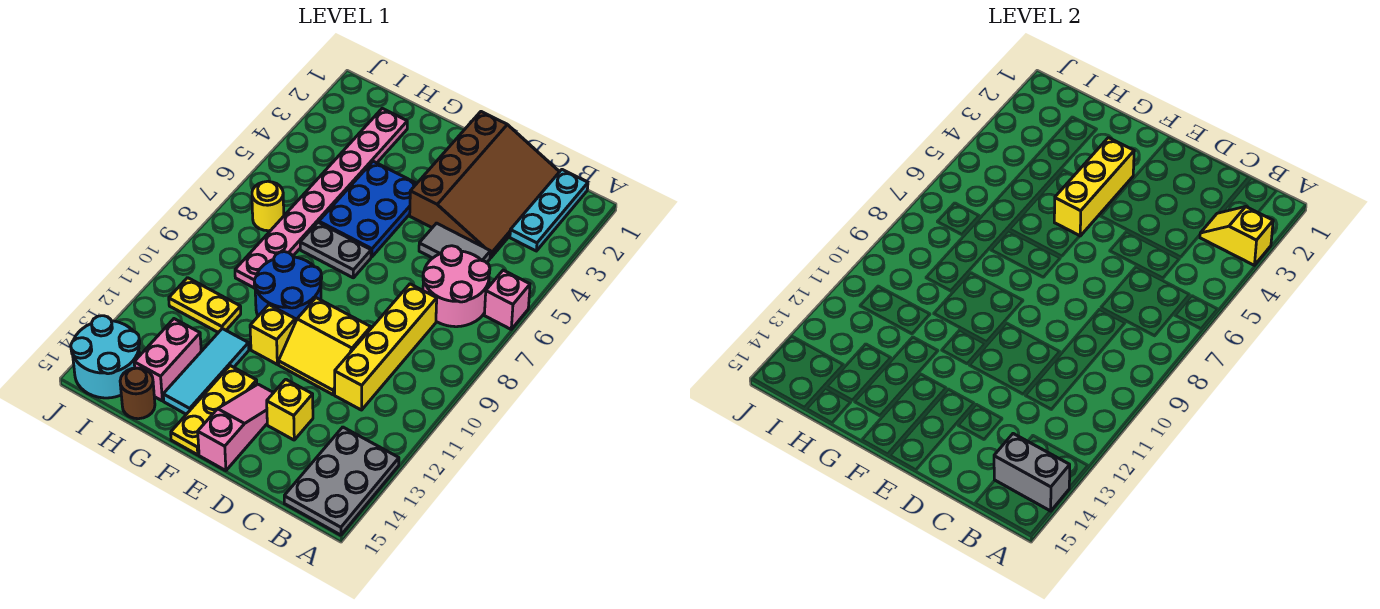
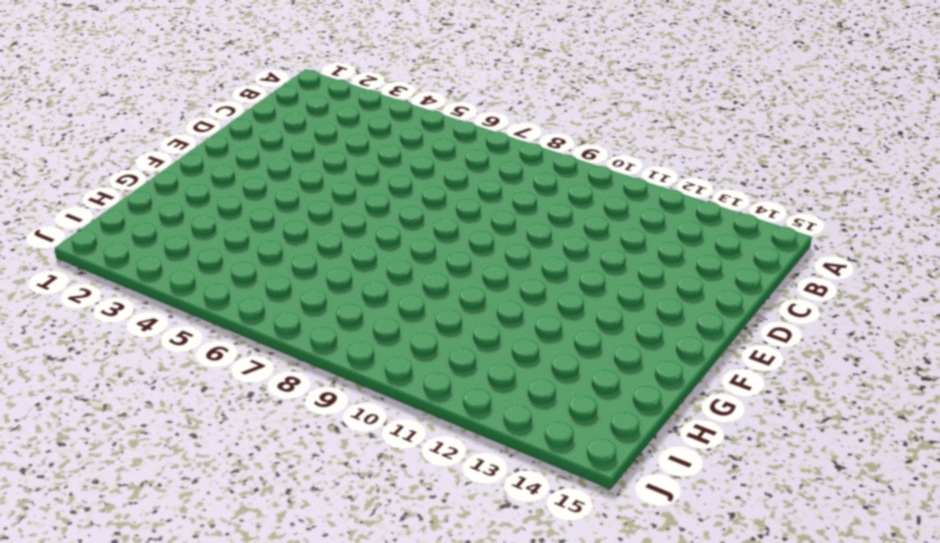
none -> pink 1x1 brick [484,270,530,329]
none -> grey 2x3 plate [284,427,399,535]
none -> cyan 1x3 plate [510,170,588,251]

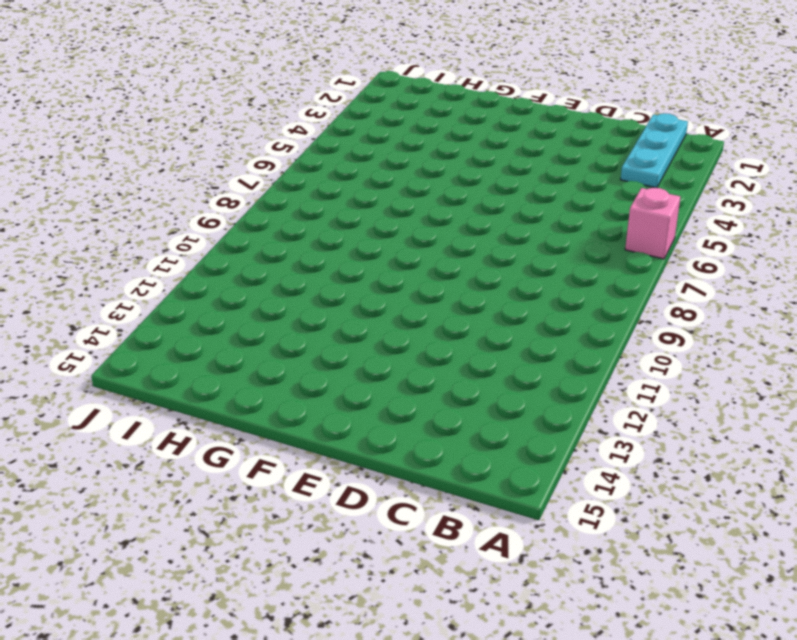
none -> grey 2x3 plate [284,427,399,535]
none -> pink 2x2 round brick [423,246,490,327]
none -> brown 3x4 slope [410,112,559,258]

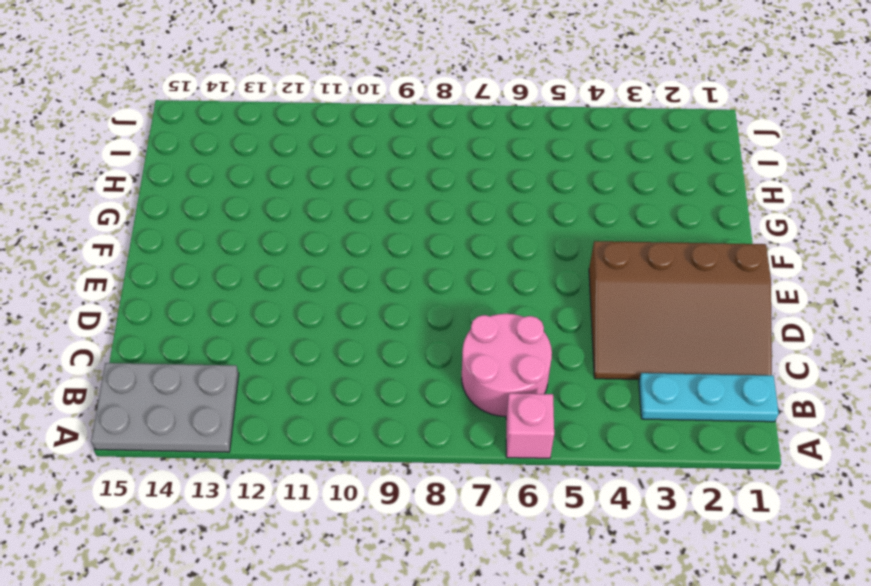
none -> grey 1x2 tile [419,223,490,263]
none -> yellow 1x4 brick [335,284,437,410]
none -> yellow 2x2 slope [279,298,371,395]

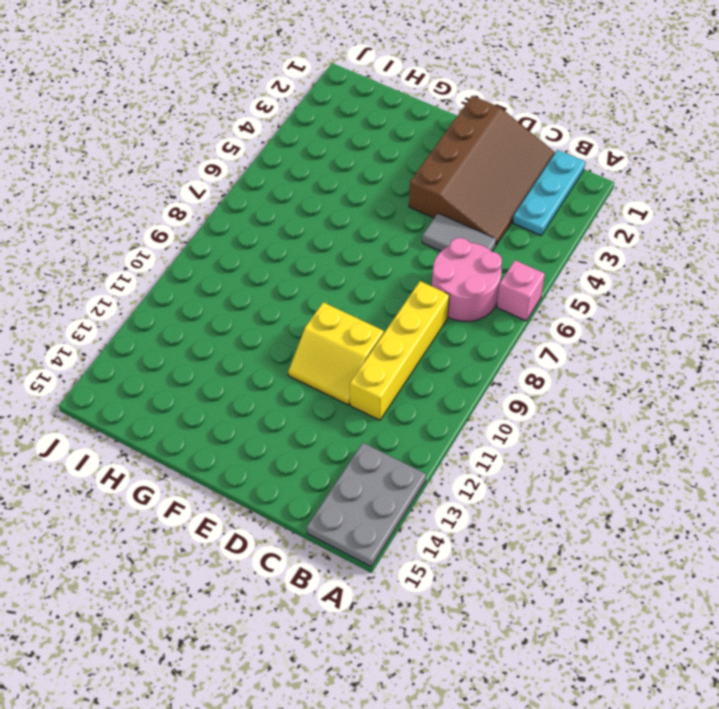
none -> yellow 1x1 brick [267,379,313,440]
none -> pink 1x3 slope [198,384,273,471]
none -> blue 2x3 plate [319,161,417,257]

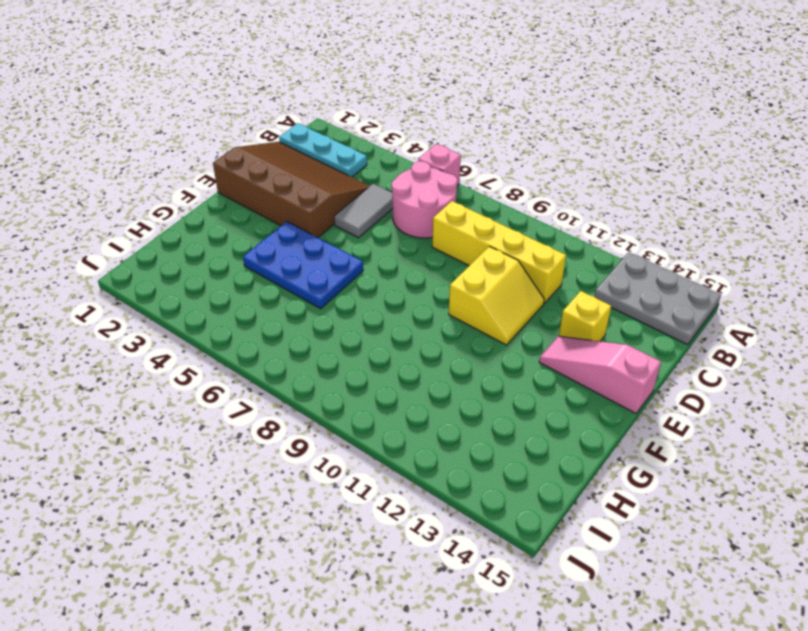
none -> grey 1x2 plate [300,222,371,278]
none -> blue 2x2 round brick [254,252,322,322]
none -> yellow 1x1 brick [250,305,295,364]

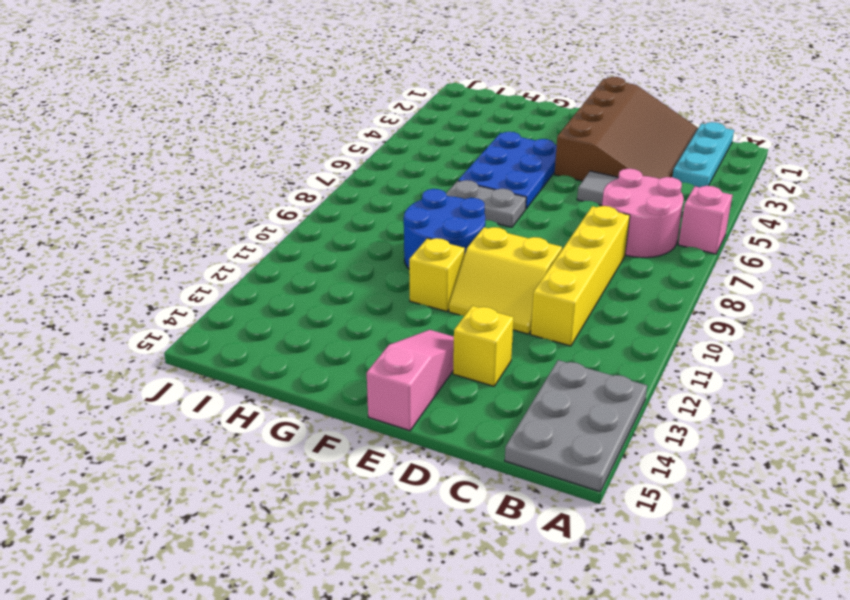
none -> yellow 1x3 plate [171,366,257,455]
none -> cyan 1x3 tile [163,329,249,414]
none -> pink 1x8 plate [235,108,407,288]

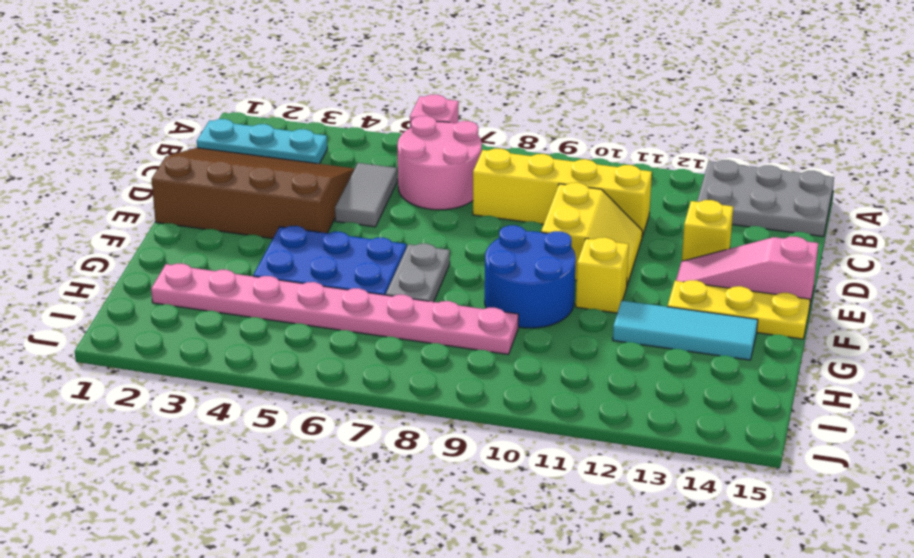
none -> yellow 1x2 plate [169,278,241,333]
none -> pink 1x2 brick [134,319,201,401]
none -> brown 1x1 round brick [120,368,155,419]

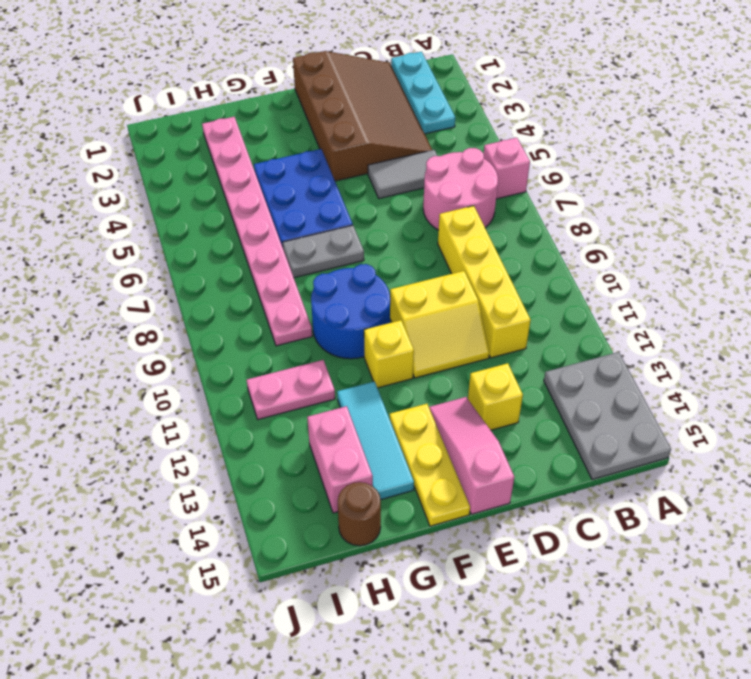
pink 1x2 plate [247,360,335,419] -> yellow 1x2 plate [169,278,241,333]
none -> yellow 1x1 round brick [252,181,284,231]
none -> cyan 2x2 round brick [71,316,140,398]
none -> yellow 1x2 slope [1200,207,1273,265]

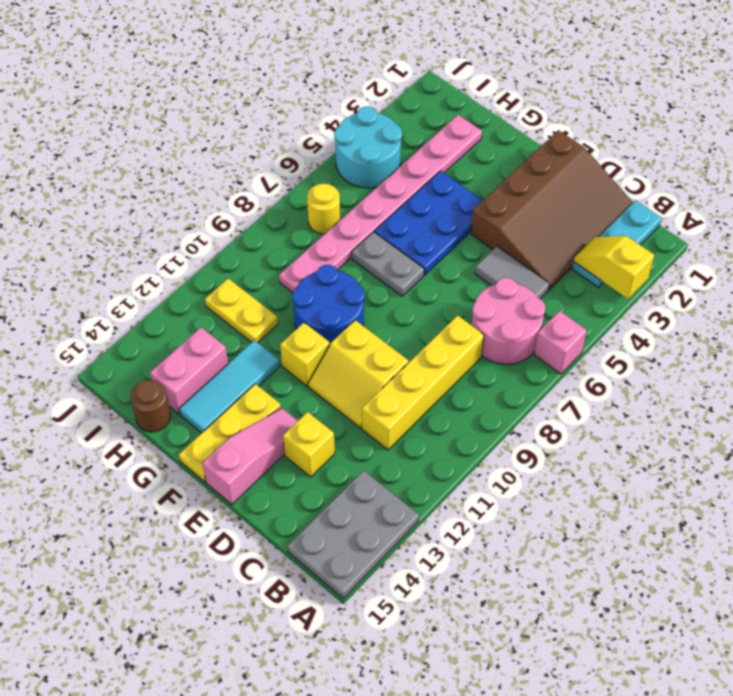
cyan 2x2 round brick [334,106,402,188] -> cyan 2x2 round brick moved to [71,316,140,398]
none -> grey 1x2 brick [994,434,1070,511]
none -> yellow 1x3 brick [1054,138,1134,236]

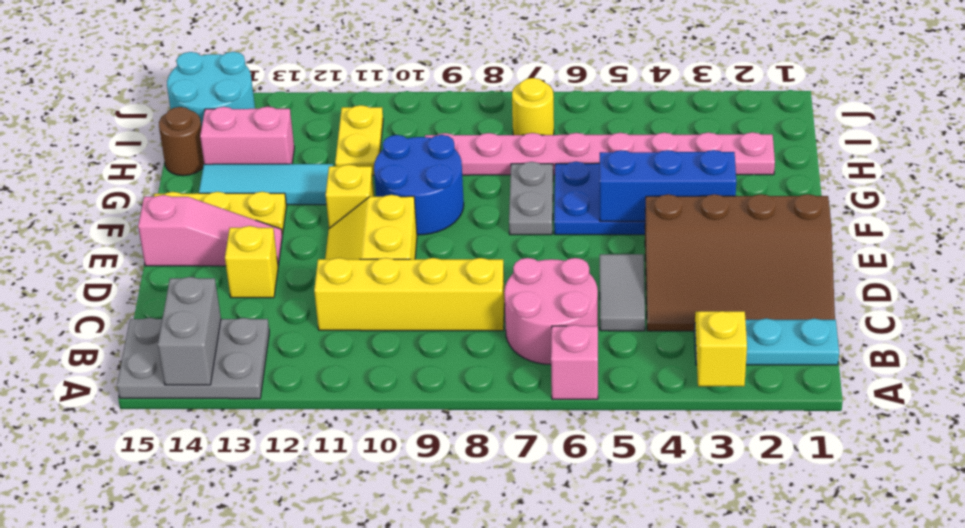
blue 1x3 brick [600,150,736,221] -> yellow 1x3 brick [1054,138,1134,236]

